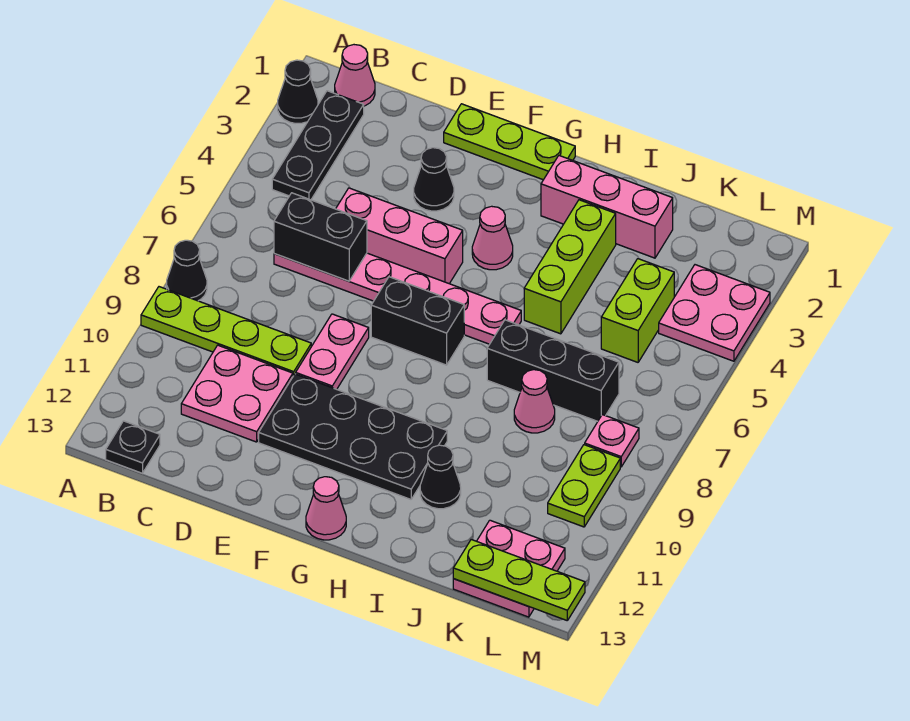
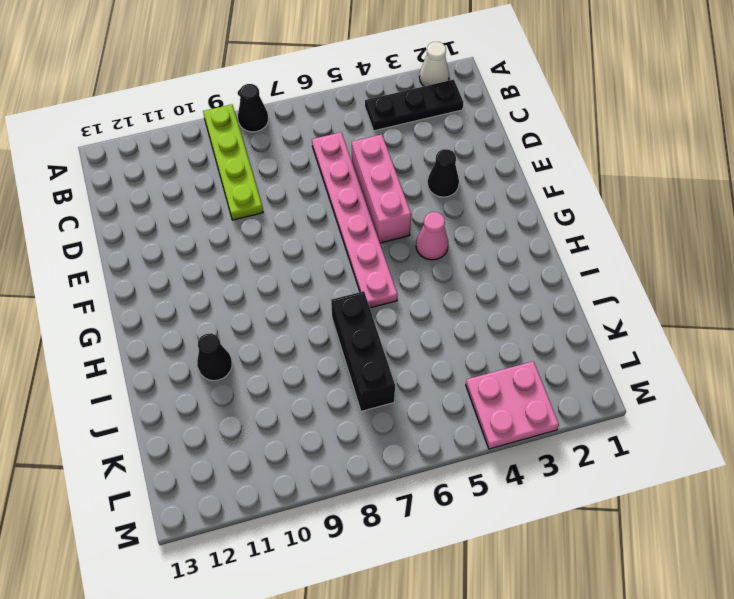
white 1x1 cone [419,42,449,86] -> black 1x1 cone [278,60,318,124]
none -> pink 1x1 cone [335,45,375,106]
none -> black 1x1 plate [106,421,160,473]
none -> pink 2x2 plate [181,345,293,442]

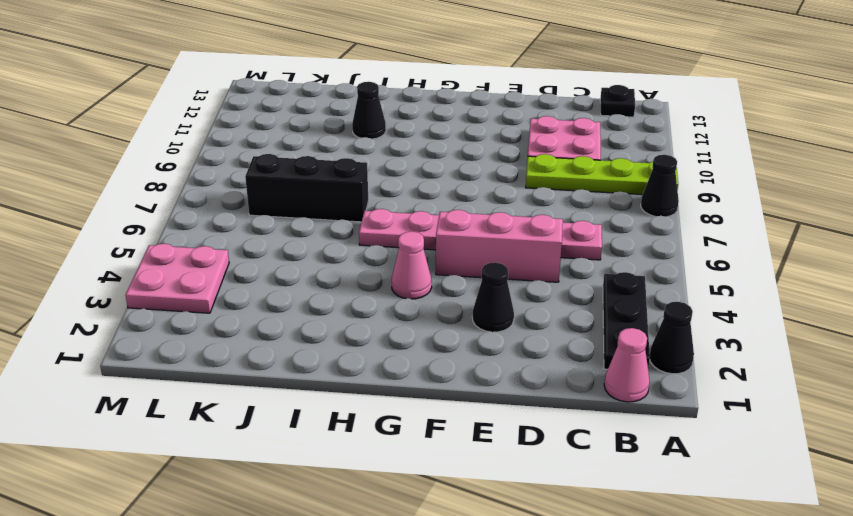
none -> lime 1x3 plate [444,104,575,180]
none -> pink 1x2 plate [296,314,369,389]
none -> black 2x4 plate [259,374,447,499]

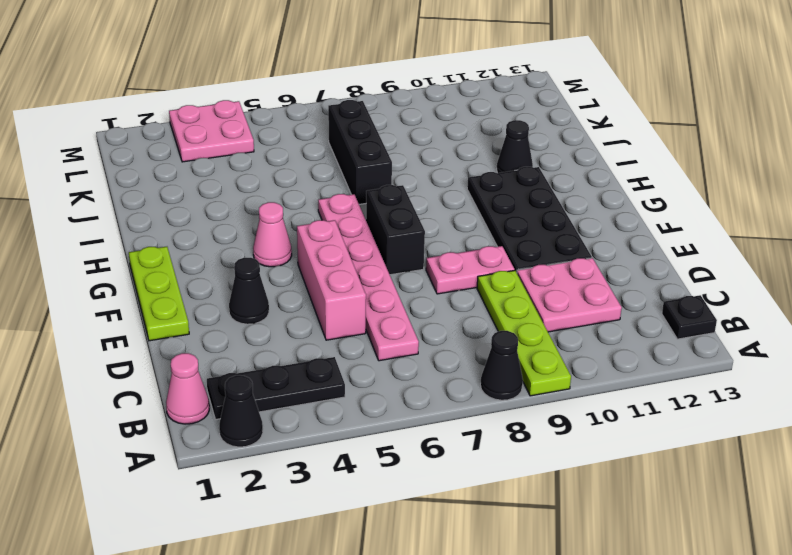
none -> pink 1x1 cone [306,477,346,540]
none -> pink 1x3 brick [541,156,673,258]
none -> lime 1x3 brick [524,200,616,334]

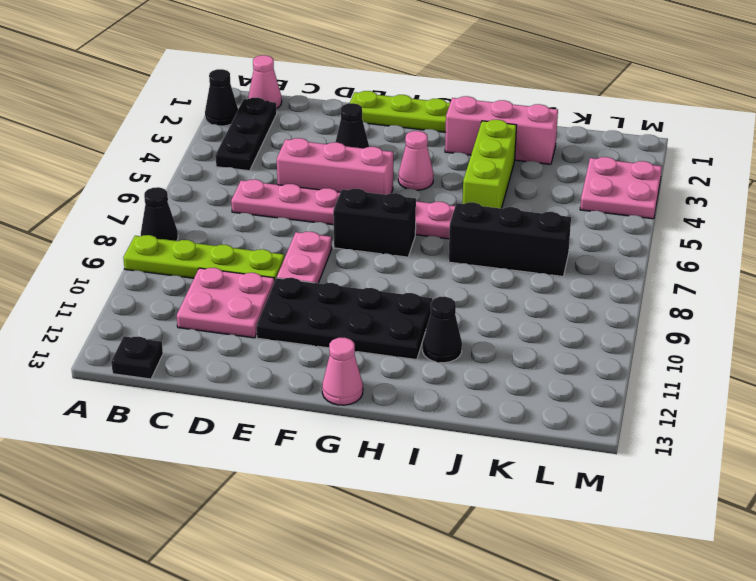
none -> pink 1x1 cone [514,370,555,433]
none -> lime 1x2 brick [601,259,674,362]
none -> pink 2x2 plate [453,520,565,617]

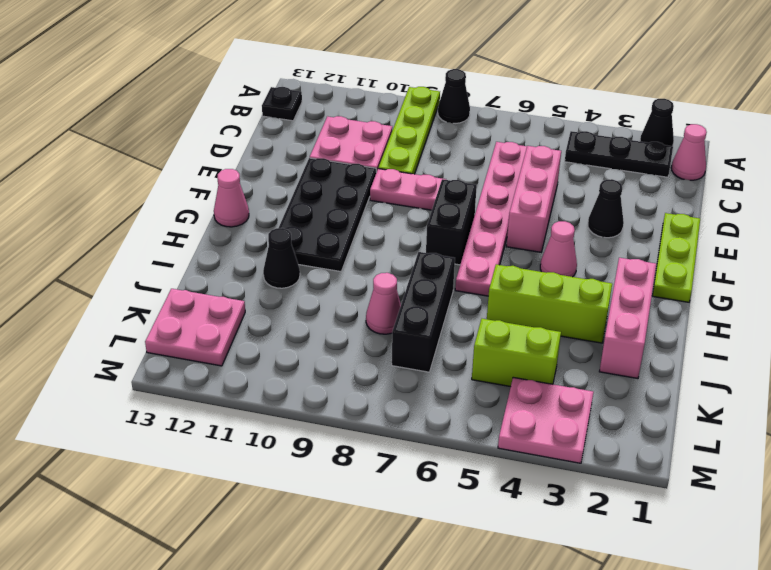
none -> pink 1x1 plate [585,415,639,467]
none -> lime 1x2 plate [548,445,620,527]
none -> black 1x2 brick [274,193,367,281]

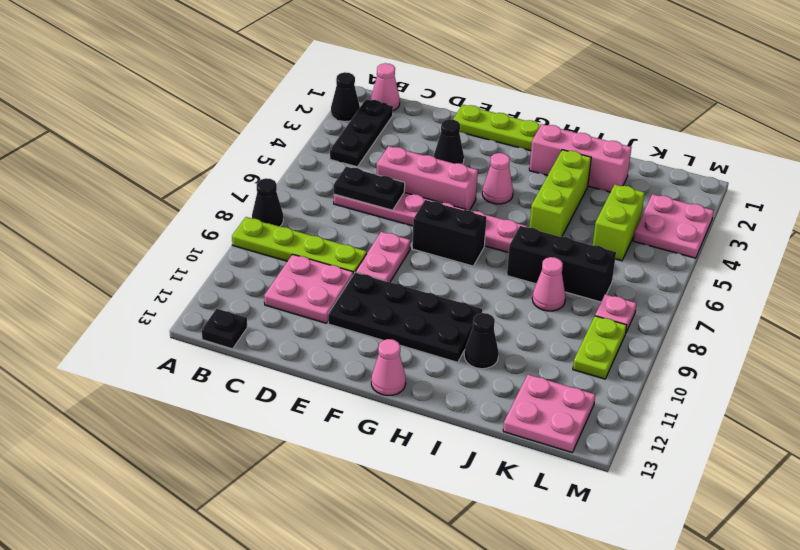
black 1x2 plate [334,167,405,210] -> black 1x2 brick [274,193,367,281]
none -> lime 1x3 plate [453,540,585,620]

